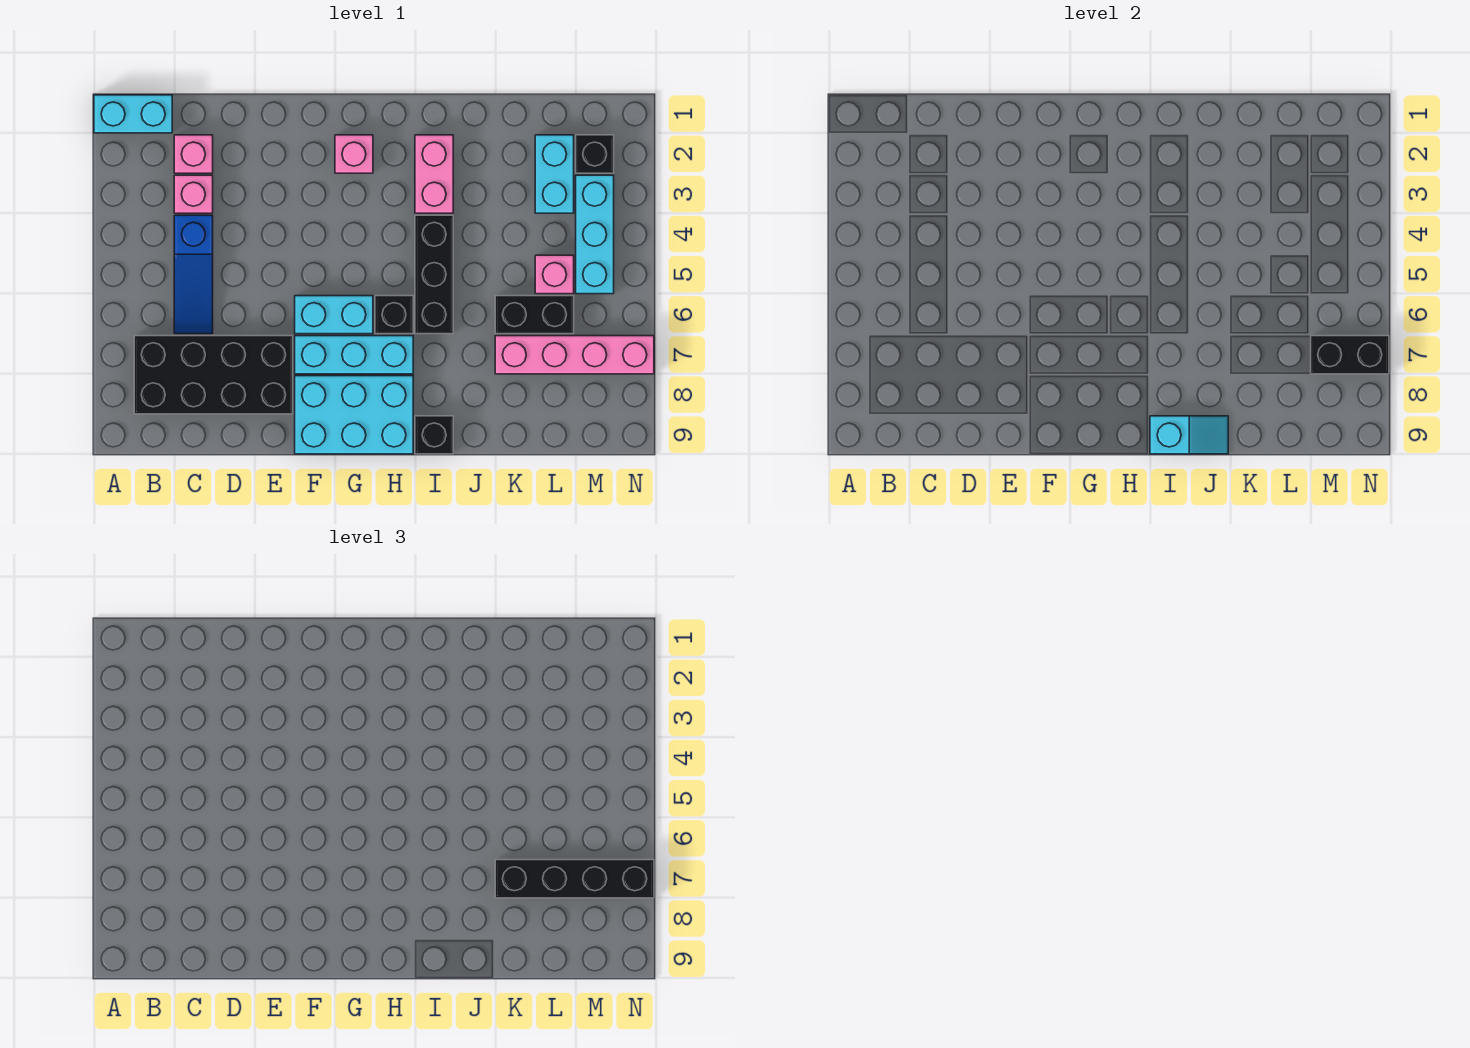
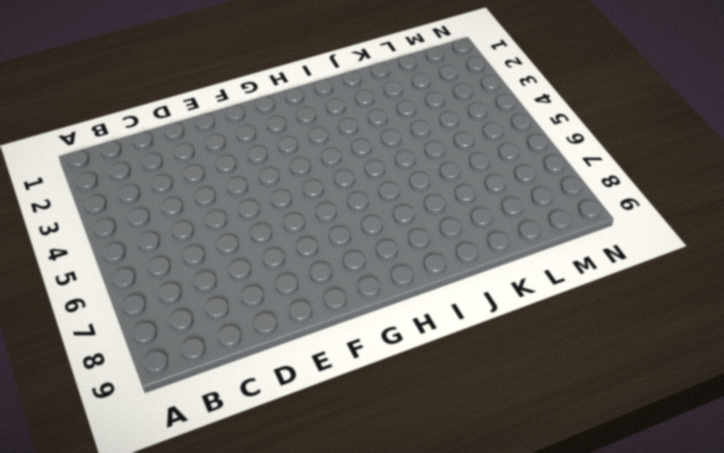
none -> cyan 1x2 brick [94,95,172,133]
none -> black 2x4 brick [134,336,293,414]
none -> pink 1x1 brick [174,135,213,173]

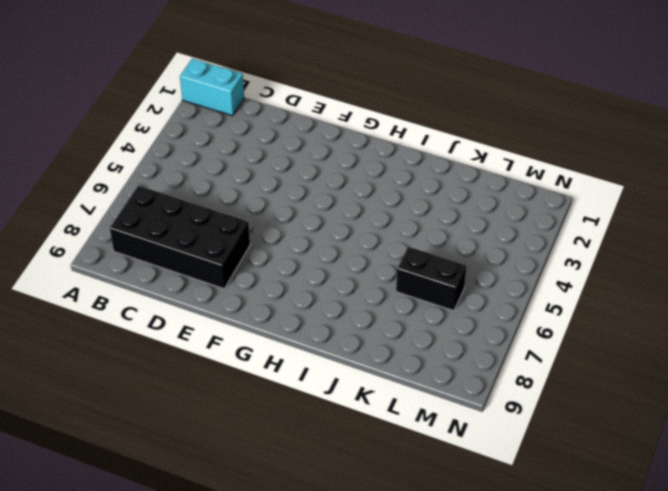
none -> pink 1x1 brick [174,135,213,173]
none -> pink 1x1 brick [174,175,213,213]
none -> blue 1x3 slope [174,215,213,334]

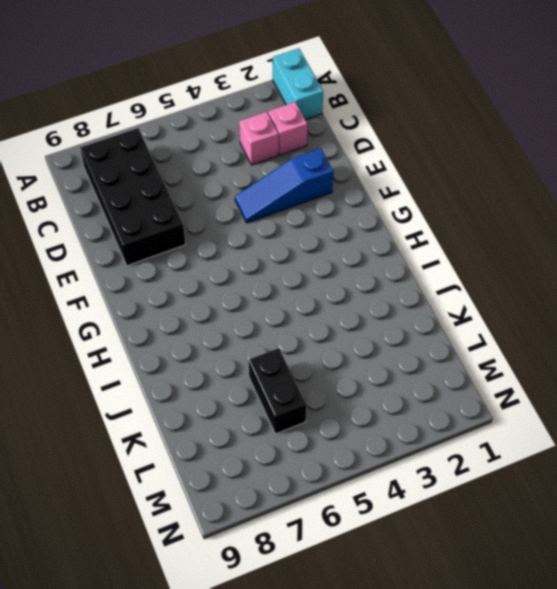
blue 1x3 slope [235,148,333,223] -> blue 1x3 slope moved to [174,215,213,334]
none -> cyan 1x2 brick [295,296,373,334]
none -> cyan 1x3 brick [295,336,413,374]
none -> cyan 2x3 brick [295,376,413,454]

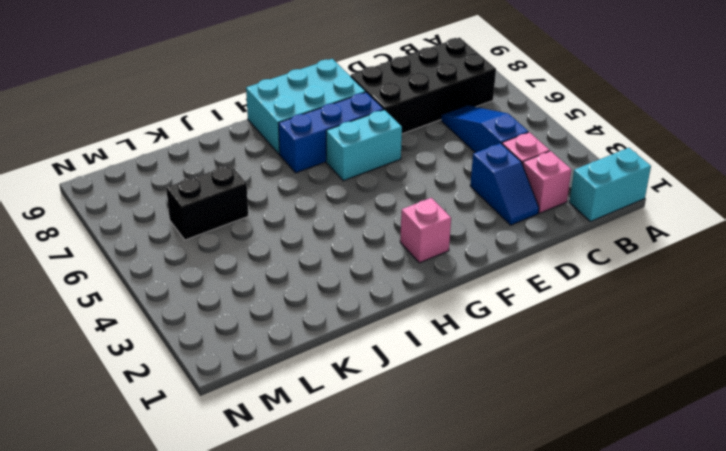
blue 1x2 slope [470,143,539,225] -> none
blue 1x3 brick [279,92,384,173] -> cyan 1x3 brick [295,336,413,374]
none -> black 1x1 brick [375,296,413,334]
none -> pink 1x2 brick [415,135,453,213]
none -> black 1x3 brick [415,215,453,334]

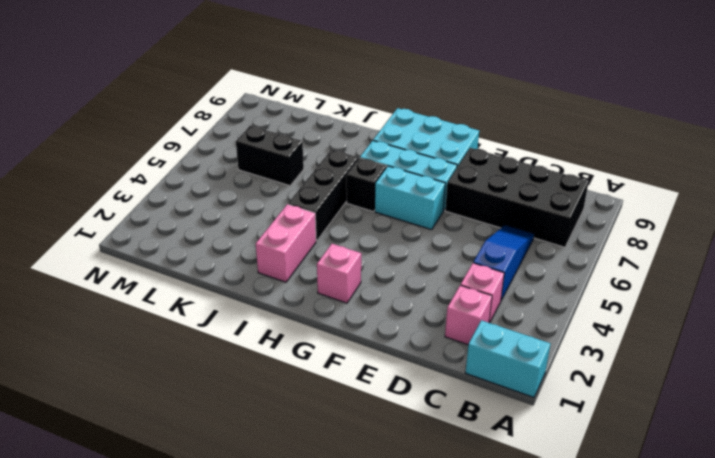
none -> black 1x1 brick [415,416,453,454]
none -> pink 1x4 brick [495,336,654,374]
none -> cyan 1x2 brick [535,135,574,213]

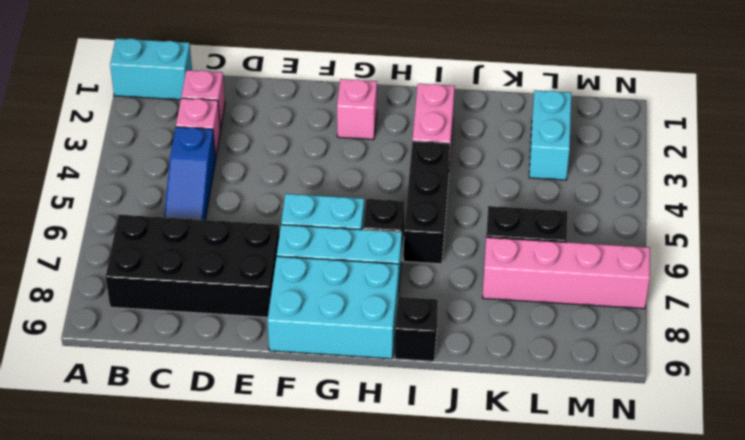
none -> pink 1x1 brick [535,255,574,294]
none -> black 1x1 brick [576,135,614,173]
none -> cyan 1x3 brick [576,175,614,294]

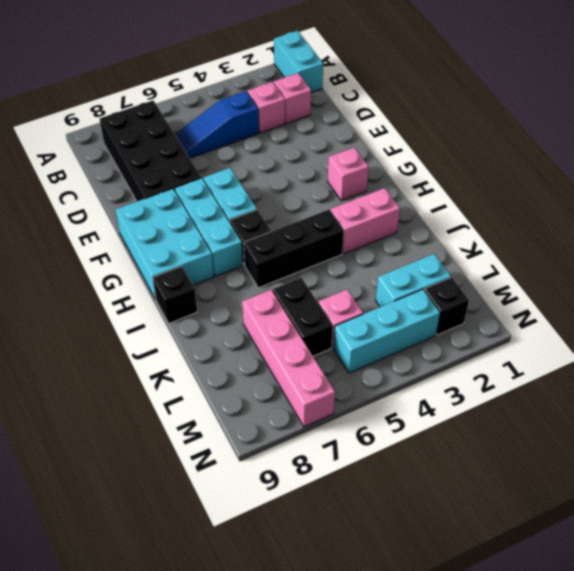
none -> cyan 1x2 slope [1150,416,1228,454]
none -> black 1x2 brick [1311,336,1389,374]
none -> black 1x4 brick [495,860,654,898]

